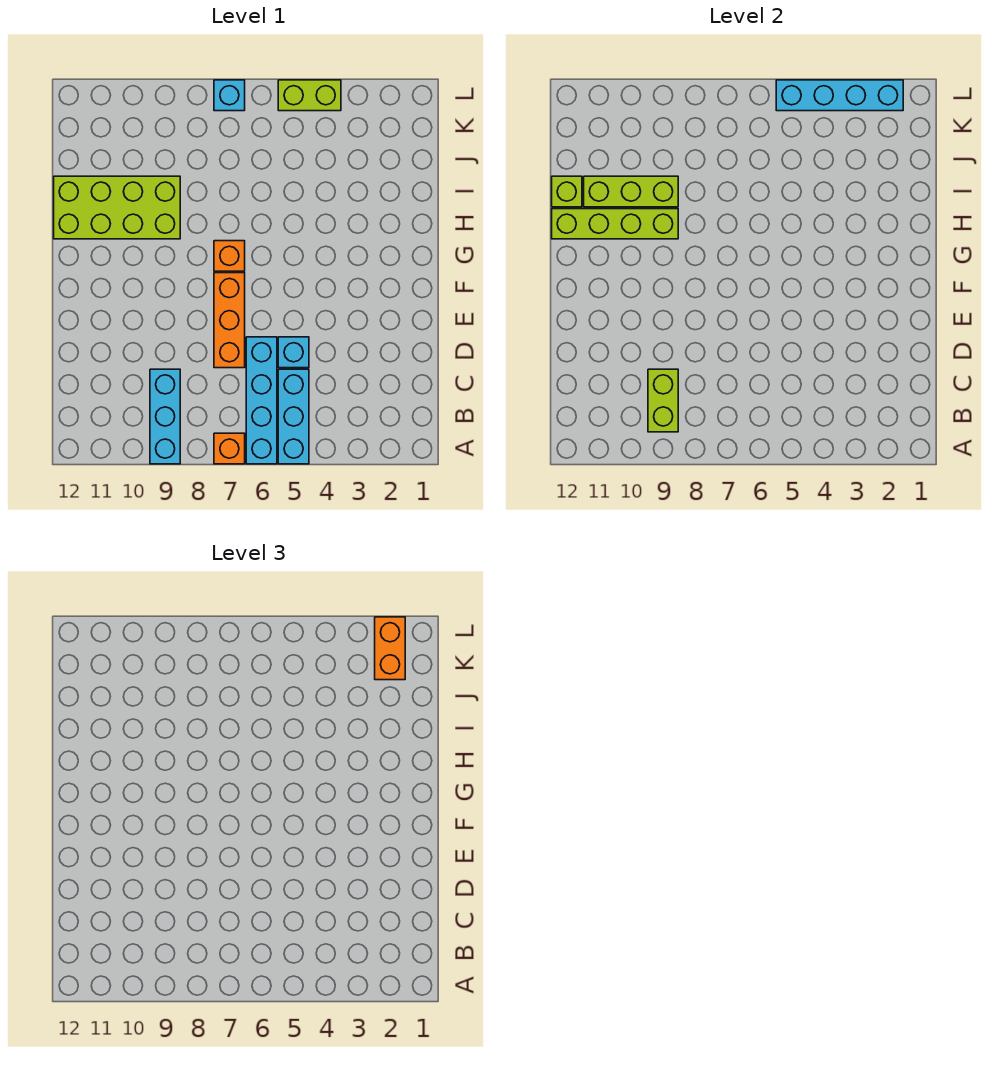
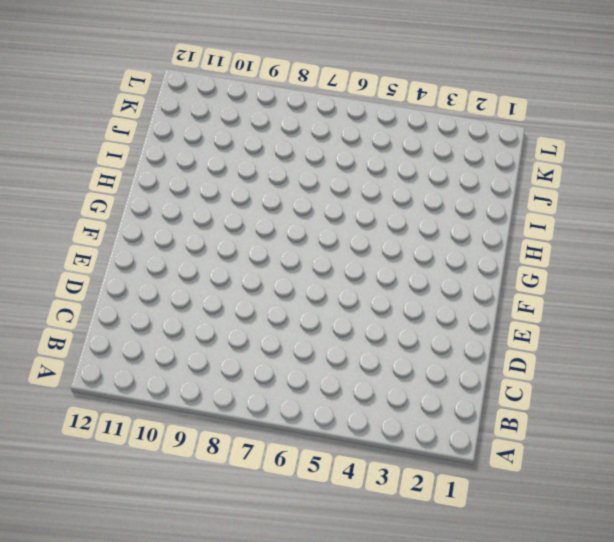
none -> cyan 1x3 brick [278,369,309,464]
none -> cyan 1x4 brick [246,337,277,464]
none -> orange 1x1 brick [214,433,245,464]

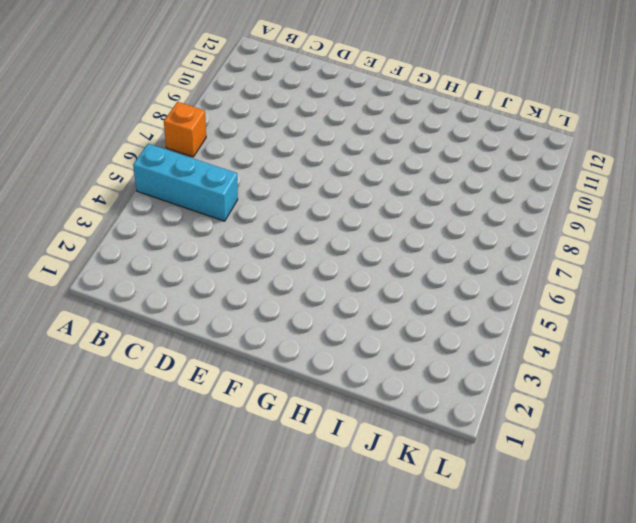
none -> cyan 1x4 brick [246,337,277,464]
none -> cyan 1x3 brick [150,369,180,464]
none -> cyan 1x1 brick [278,337,309,368]

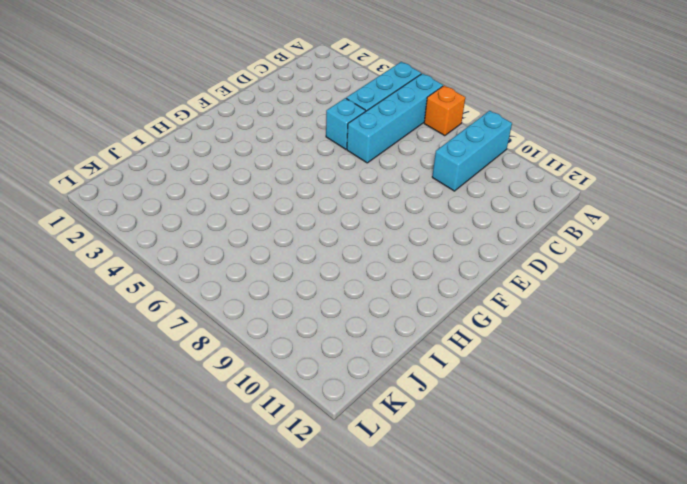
none -> orange 1x3 brick [214,273,245,368]
none -> orange 1x1 brick [214,241,245,271]
none -> lime 2x4 brick [54,176,180,239]

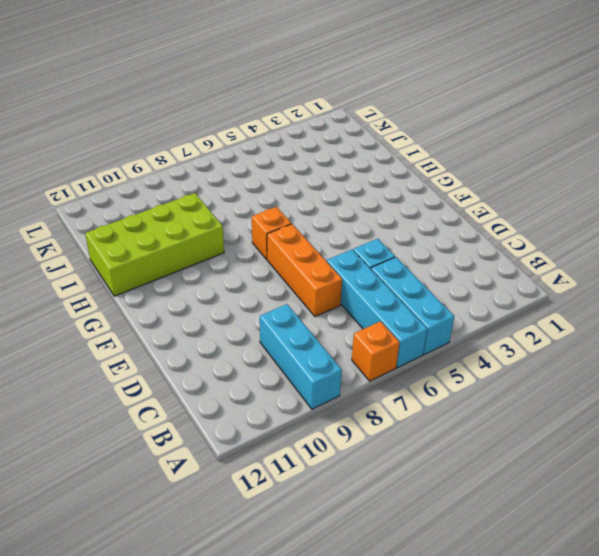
none -> lime 1x2 brick [278,80,341,111]
none -> cyan 1x1 brick [214,80,245,111]
none -> lime 1x2 brick [648,369,678,432]

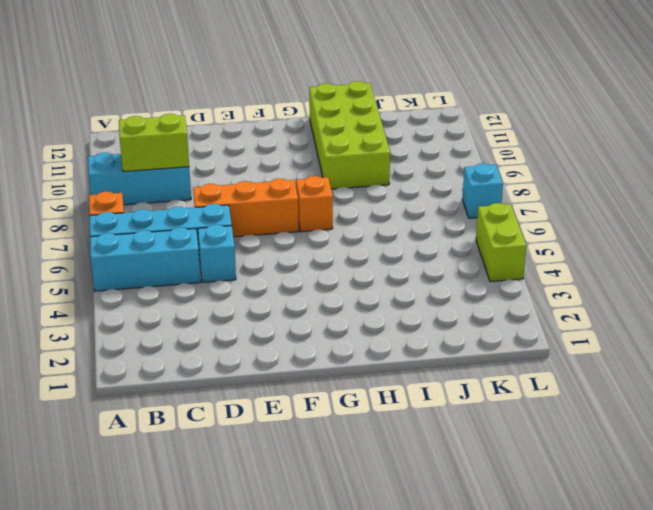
none -> lime 1x4 brick [552,209,678,239]
none -> lime 1x3 brick [584,176,678,207]
none -> lime 1x1 brick [552,176,582,207]

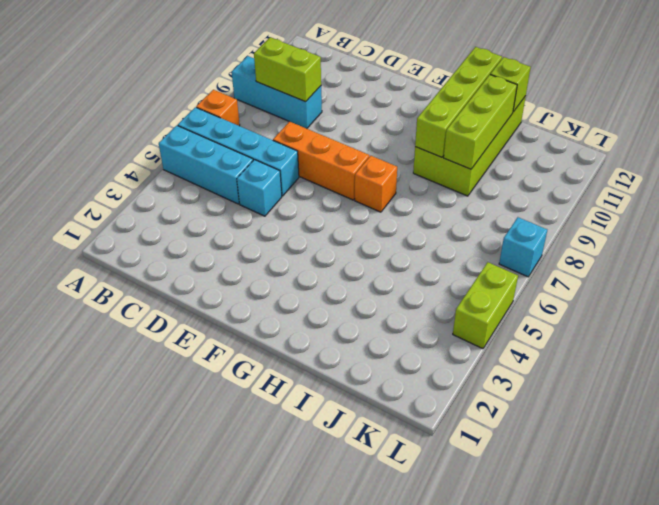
none -> cyan 1x4 brick [776,80,903,111]
none -> orange 1x2 brick [375,617,405,680]

